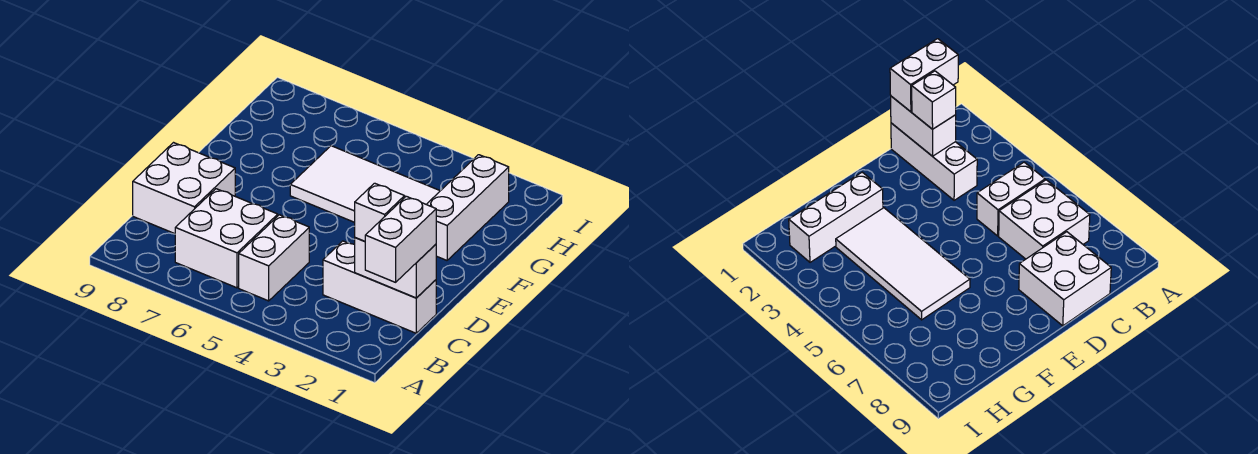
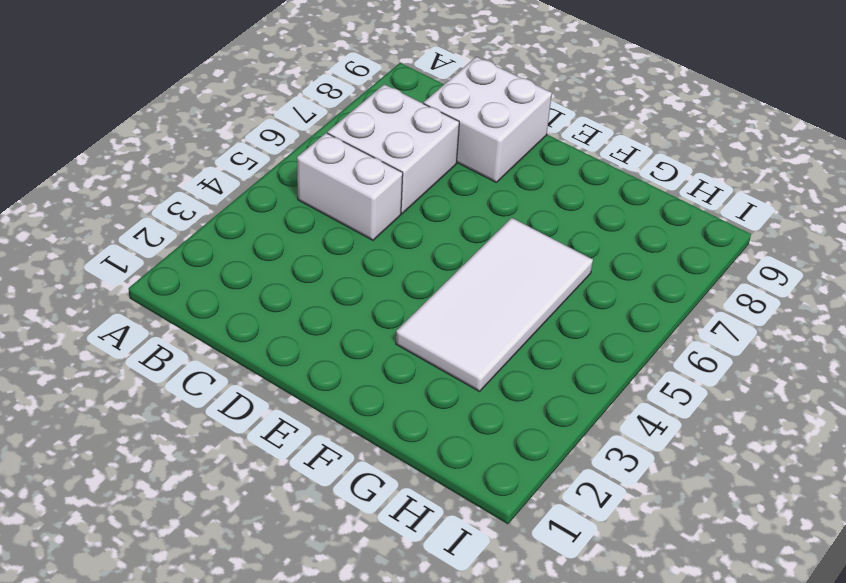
none -> white 1x3 brick [323,241,436,333]
none -> white 1x3 brick [426,155,509,260]

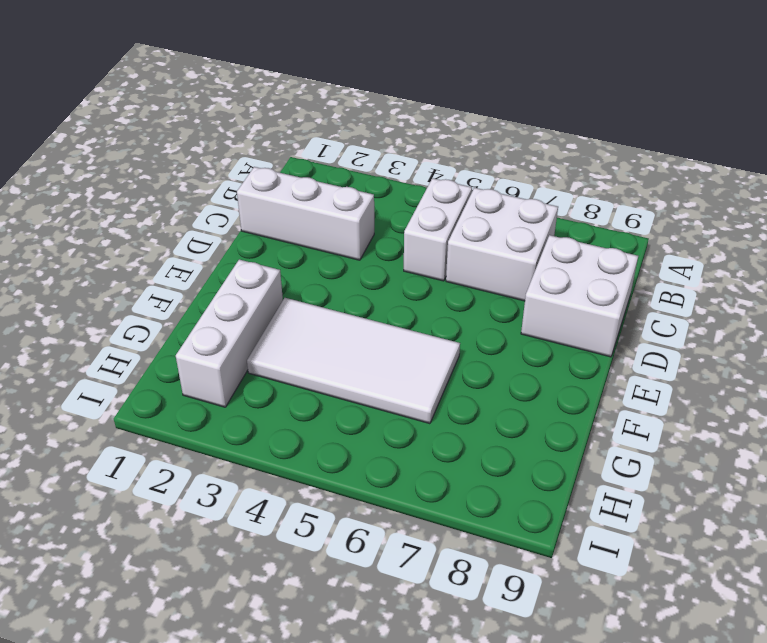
none -> white 1x2 brick [355,238,436,298]
none -> white 1x2 brick [365,196,436,282]

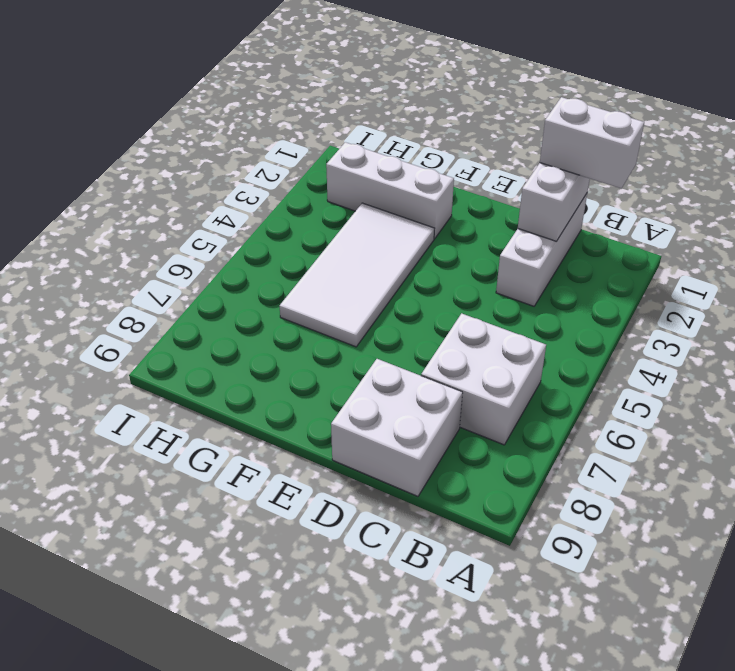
none -> white 1x2 brick [239,215,309,301]
none -> white 1x1 brick [355,183,405,241]

